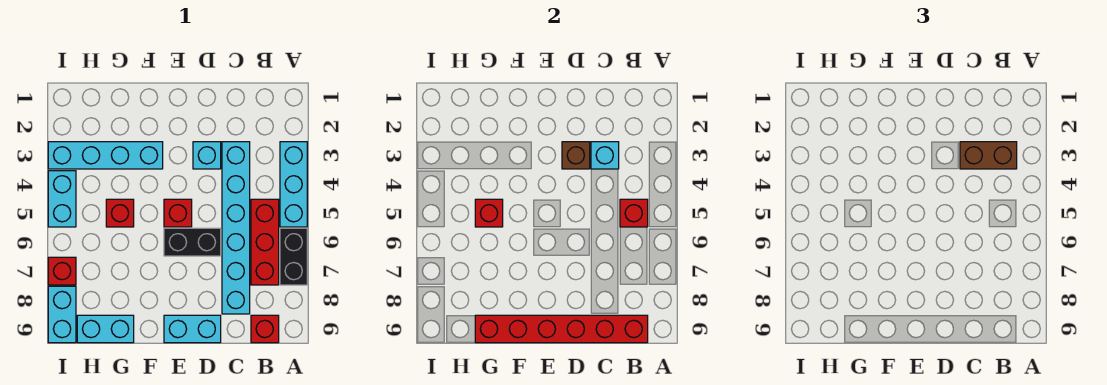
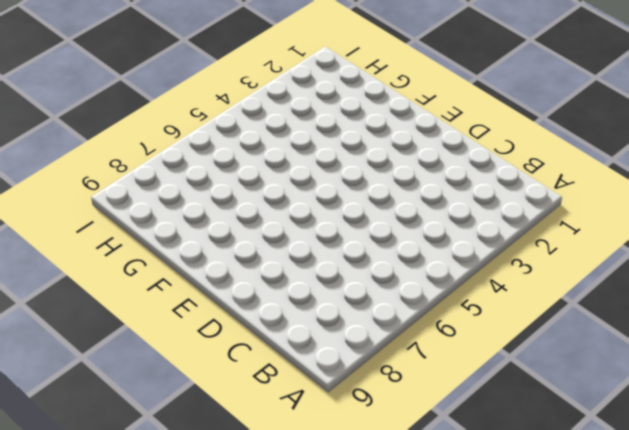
none -> cyan 1x3 brick [280,142,307,227]
none -> black 1x2 brick [280,228,307,285]
none -> red 1x3 brick [251,199,279,285]

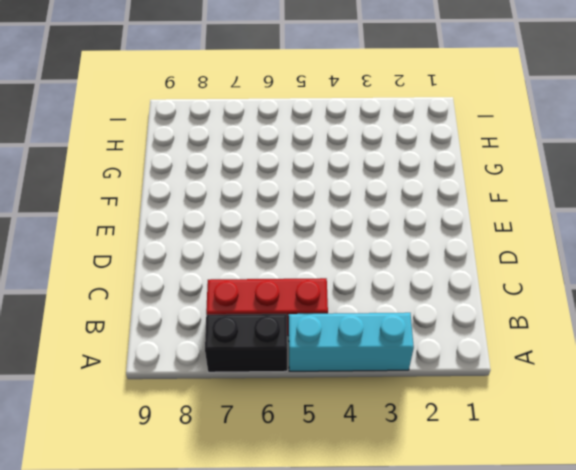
none -> red 1x1 brick [251,315,279,343]
none -> cyan 1x6 brick [222,142,250,314]
none -> cyan 1x1 brick [193,142,221,169]

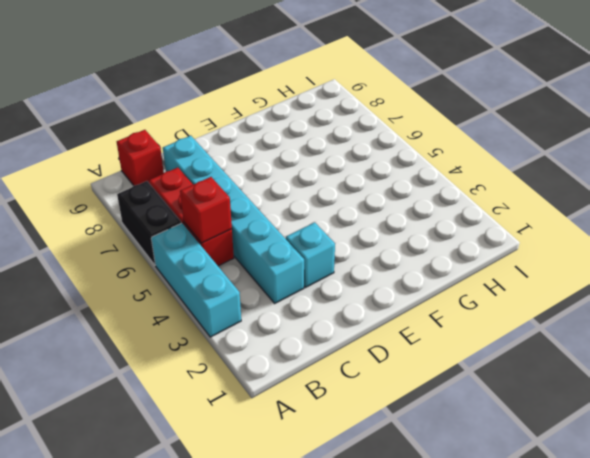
none -> black 1x2 brick [164,228,221,256]
none -> cyan 1x2 brick [164,315,221,343]
none -> red 1x1 brick [164,199,192,227]

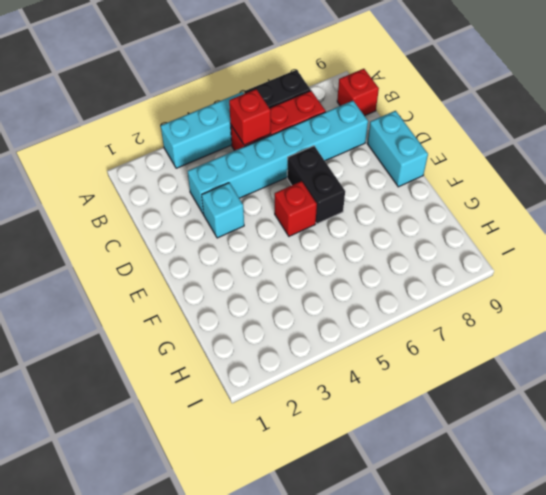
none -> cyan 1x4 brick [48,142,163,169]
none -> red 1x1 brick [106,199,134,227]
none -> cyan 1x2 brick [77,315,134,343]

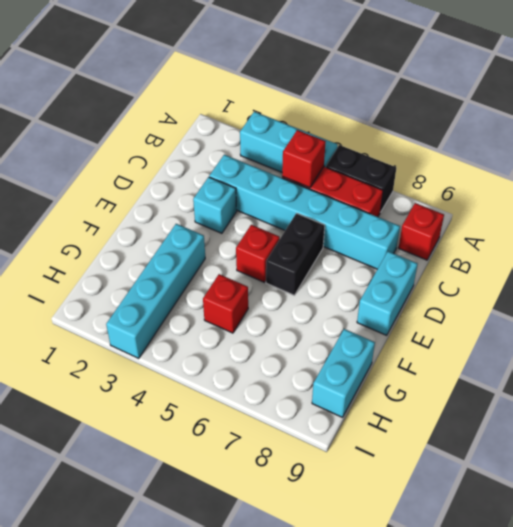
none -> cyan 1x2 brick [48,171,76,227]
none -> red 1x1 brick [48,257,76,285]
none -> cyan 1x2 brick [48,286,76,343]

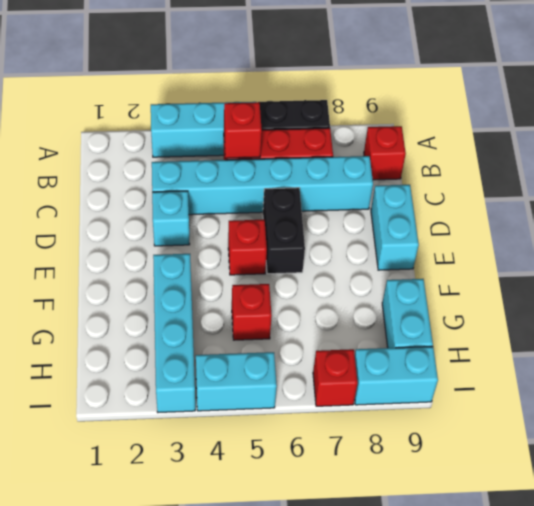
none -> red 1x6 brick [475,315,648,343]
none -> cyan 1x1 brick [591,142,619,169]
none -> brown 1x1 brick [562,142,590,169]

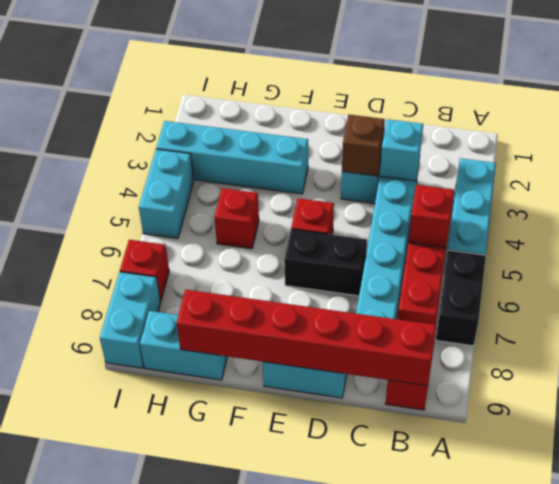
none -> red 1x1 brick [475,199,503,227]
none -> brown 1x2 brick [960,142,1017,169]

